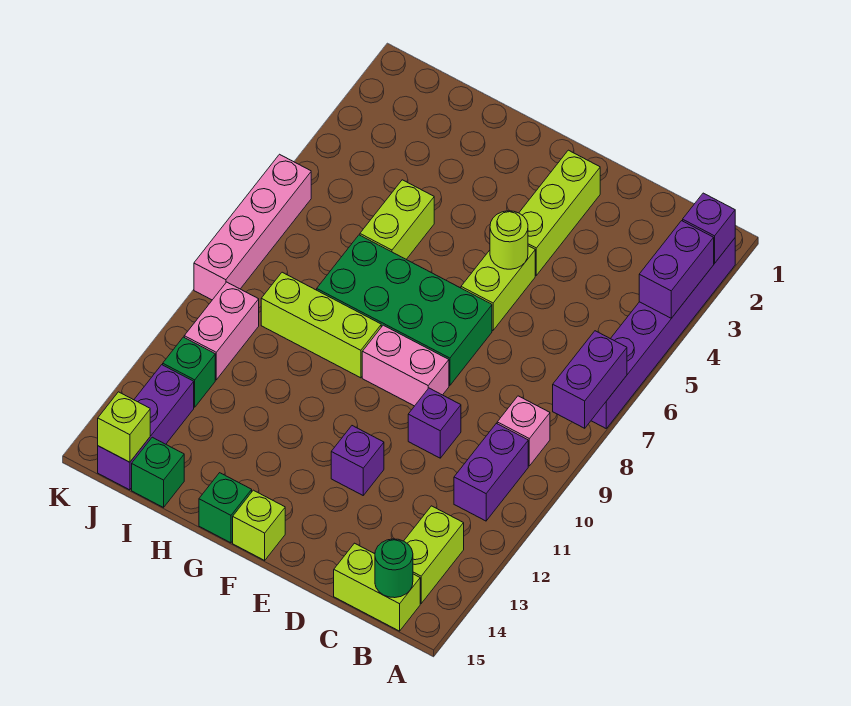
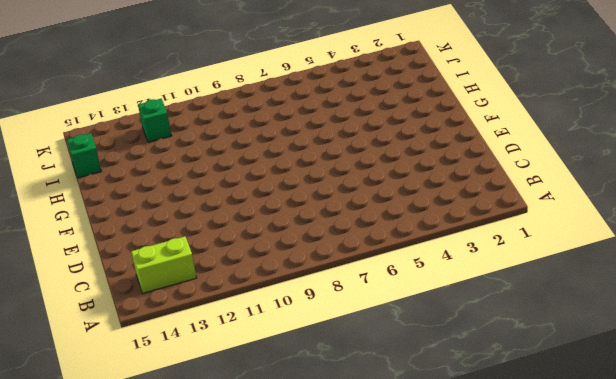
none -> purple 1x6 brick [591,238,735,428]
none -> pink 1x1 brick [497,396,550,466]
none -> purple 1x2 brick [454,423,528,521]

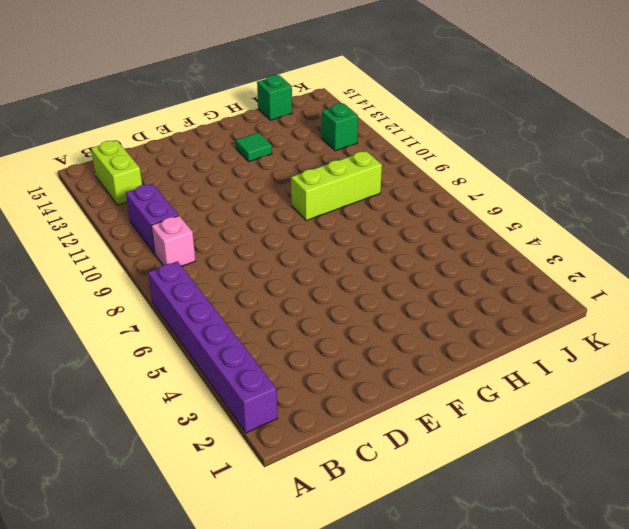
green 1x1 tile [236,133,272,162] -> none
none -> lime 1x2 brick [334,543,420,631]
none -> purple 1x1 brick [408,388,461,458]
none -> lime 1x3 brick [519,150,600,275]

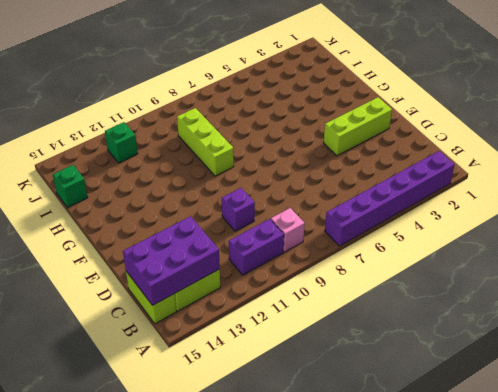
purple 2x3 brick [123,216,220,305] -> green 1x1 round brick [375,539,413,598]
none -> lime 1x2 brick [461,246,535,330]
none -> green 2x4 brick [317,235,492,386]
none -> pink 1x2 brick [362,325,449,406]

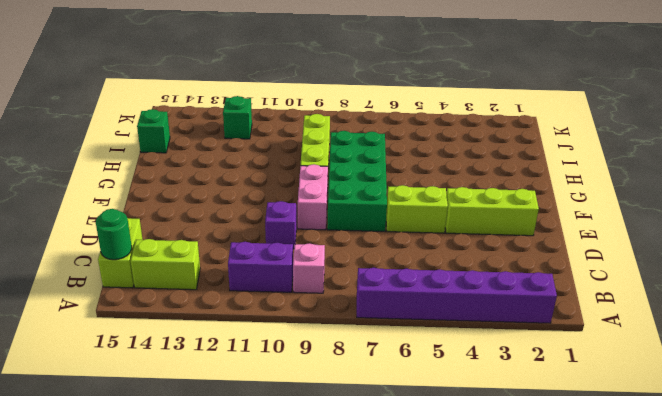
none -> purple 1x1 brick [331,426,384,495]
none -> lime 1x1 brick [233,490,285,560]
none -> green 1x1 brick [199,473,252,543]

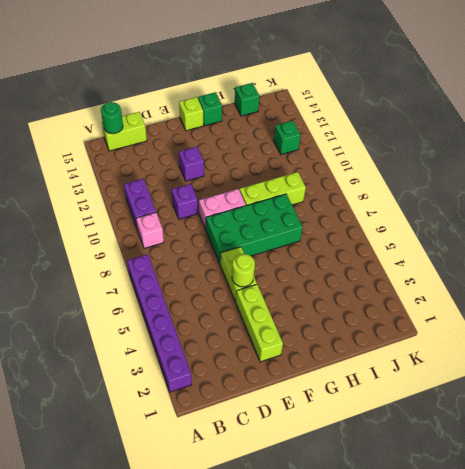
none -> lime 1x2 brick [404,506,464,603]
none -> lime 1x2 brick [360,180,434,259]
none -> pink 1x2 brick [184,282,259,380]

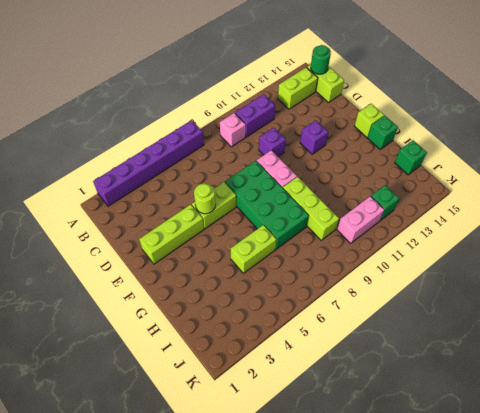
none -> purple 1x3 brick [98,365,194,490]
none -> pink 1x4 brick [194,154,311,300]
none -> purple 1x1 brick [683,193,735,263]

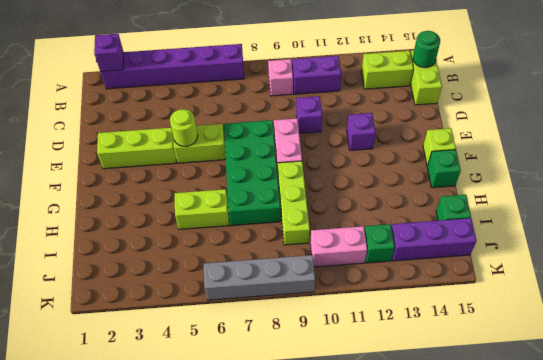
grey 1x4 brick [204,255,315,300] -> pink 1x4 brick [194,154,311,300]
none -> purple 1x2 brick [639,221,714,318]
none -> purple 1x2 brick [553,331,627,428]
none -> lime 1x1 brick [98,392,150,462]

